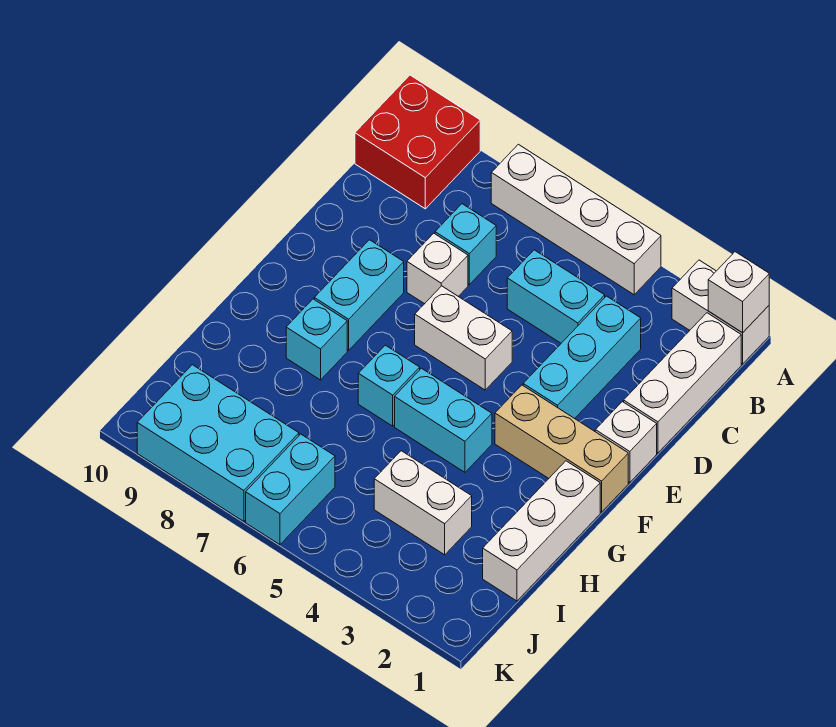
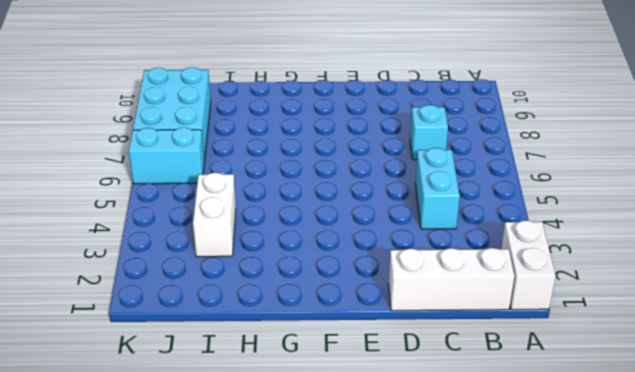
none -> white 1x4 brick [491,144,661,295]
none -> red 2x2 brick [355,75,480,209]
none -> cyan 1x3 brick [523,296,641,419]

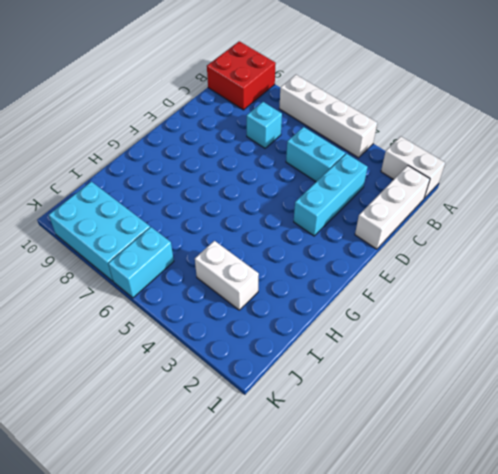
none -> white 1x1 brick [407,233,468,304]
none -> white 1x1 brick [595,402,657,483]
none -> white 1x2 brick [415,286,512,390]

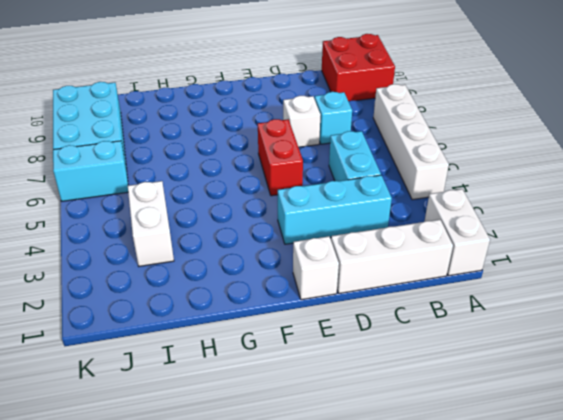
red 1x2 brick [258,119,303,196] -> white 1x2 brick [415,286,512,390]
none -> cyan 1x2 brick [314,240,404,350]
none -> tan 1x3 brick [495,385,628,512]
none -> white 1x3 brick [483,461,600,601]

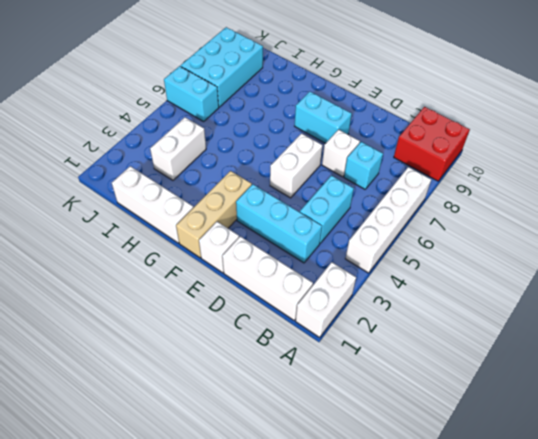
none -> cyan 1x2 brick [395,368,492,472]
none -> cyan 1x1 brick [358,345,420,426]
none -> cyan 1x1 brick [286,299,347,380]

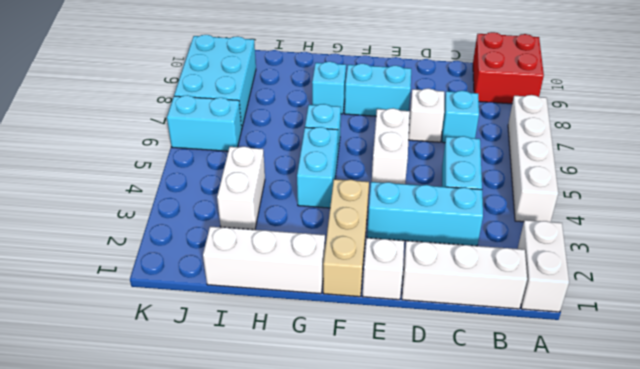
none -> white 1x1 brick [708,252,769,333]

